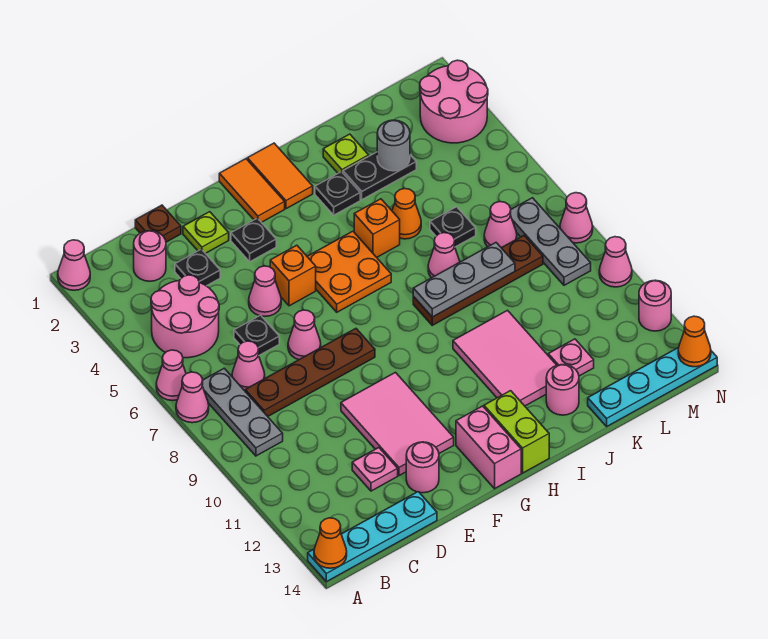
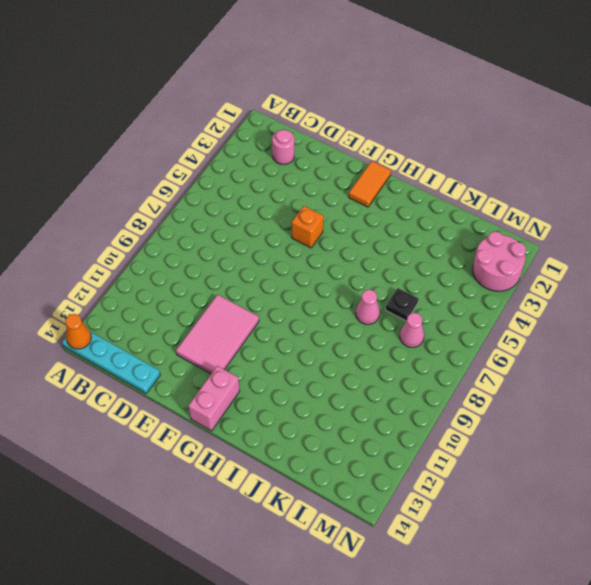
none -> pink 1x1 cone [58,240,90,290]
none -> pink 1x1 cone [156,350,186,401]
none -> pink 1x1 cone [176,372,209,423]
none -> pink 2x2 round brick [151,275,219,358]

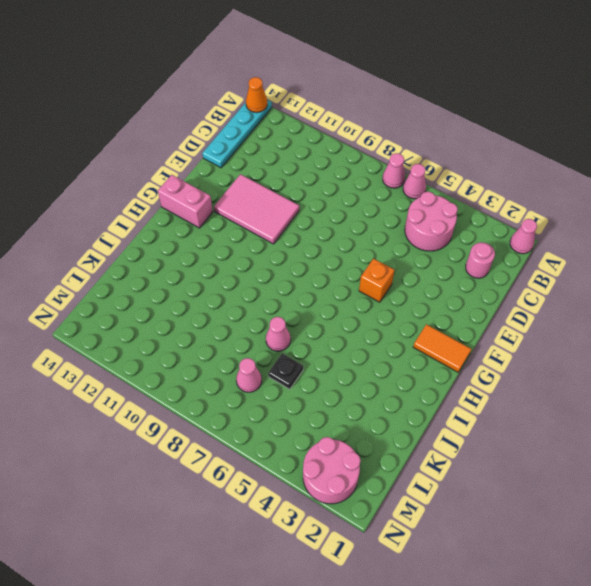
none -> grey 1x3 plate [202,368,283,456]
none -> pink 1x1 cone [232,341,265,391]
none -> brown 1x4 plate [245,329,375,416]
none -> brown 1x1 plate [135,205,181,242]

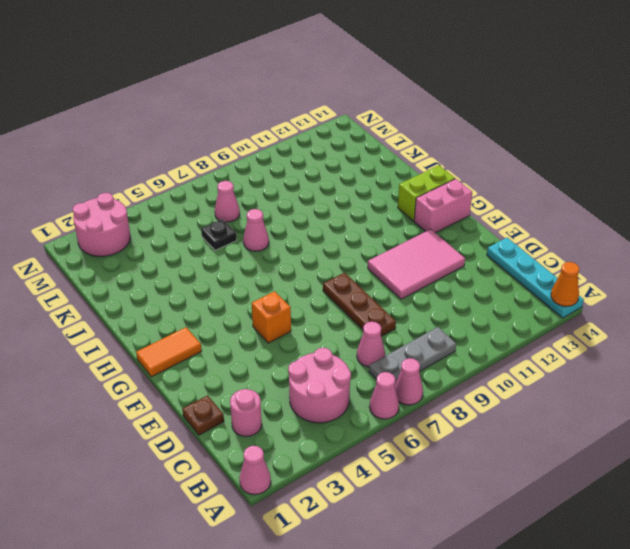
brown 1x3 plate [323,273,396,336] -> brown 1x4 plate [245,329,375,416]
none -> black 1x1 plate [175,249,220,286]
none -> black 1x1 plate [234,315,279,355]
none -> pink 1x1 plate [352,448,398,491]
none -> lime 1x1 plate [183,212,229,253]

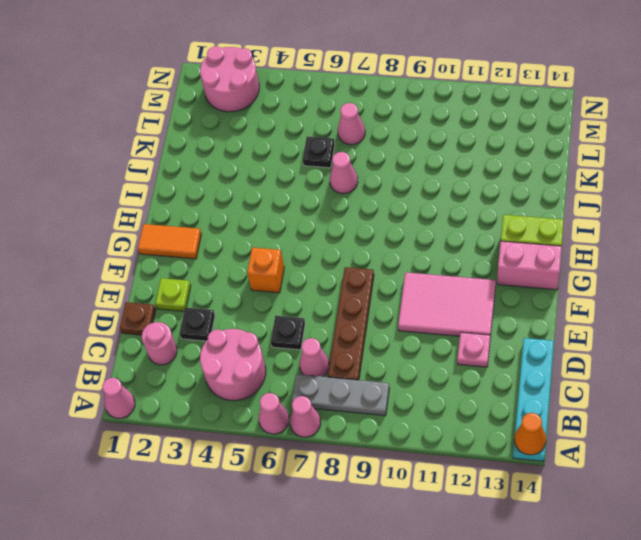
none -> pink 1x1 cone [249,266,281,316]
none -> pink 1x1 cone [288,310,321,360]
none -> pink 1x1 round brick [406,442,439,493]
none -> black 1x1 plate [231,218,276,262]

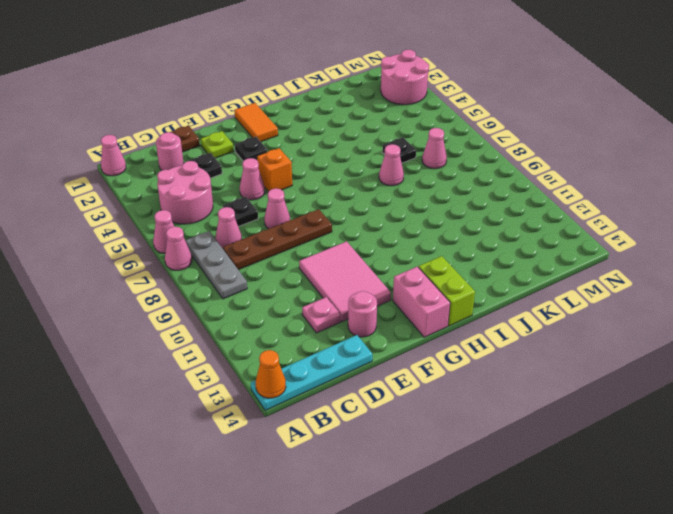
none -> orange 2x2 plate [307,231,391,312]
none -> orange 1x2 tile [247,143,313,209]
none -> black 1x1 plate [315,172,360,215]
none -> orange 1x1 brick [354,199,400,257]

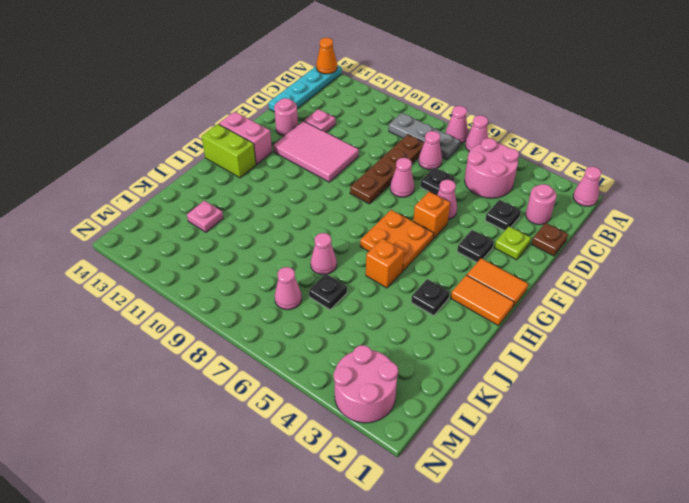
none -> brown 1x4 plate [413,236,543,325]
none -> pink 2x3 tile [453,310,557,406]
none -> lime 1x1 plate [323,134,369,173]
none -> black 1x2 plate [343,152,416,200]

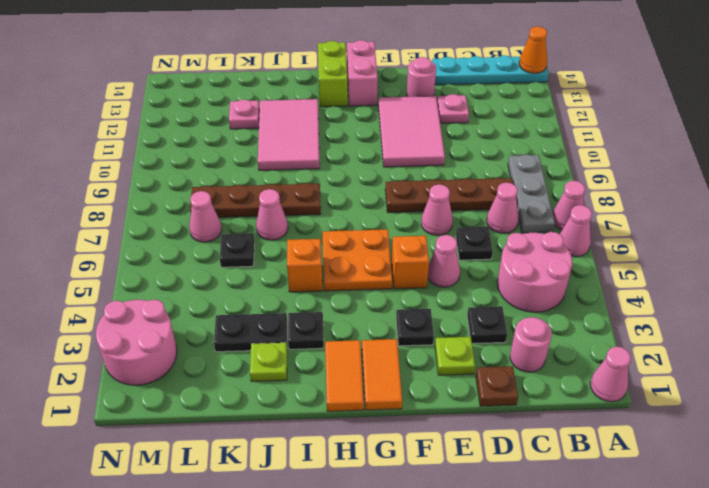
none -> orange 1x1 cone [392,188,421,239]
none -> pink 1x1 round brick [546,365,579,415]
none -> cyan 1x4 plate [588,347,717,426]
none -> grey 1x3 plate [511,198,591,285]

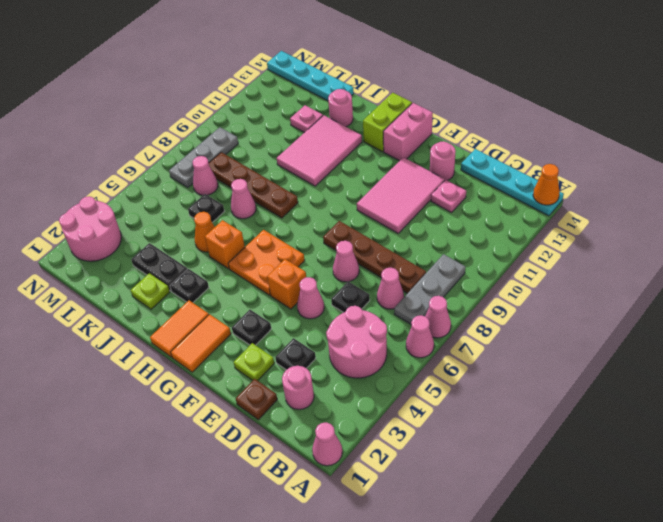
none -> pink 1x1 cone [560,193,593,243]
none -> pink 1x1 cone [599,237,632,287]
none -> pink 1x1 round brick [639,280,671,331]
none -> grey 1x3 plate [413,243,515,317]

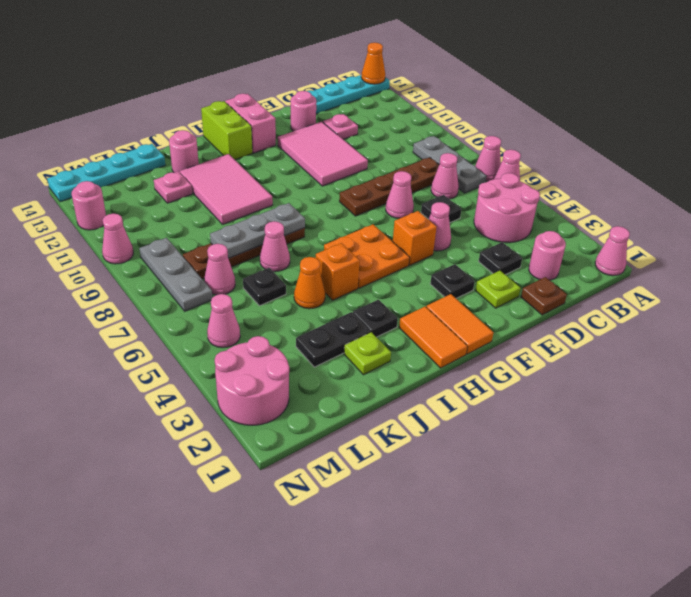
pink 1x1 cone [207,294,240,348] -> pink 1x1 cone moved to [560,193,593,243]
none -> grey 1x1 round brick [377,120,410,171]
none -> orange 1x1 cone [678,316,711,367]

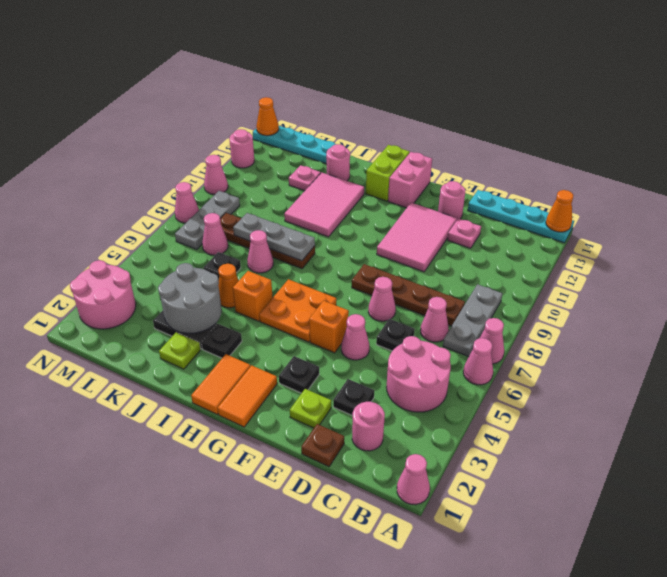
grey 2x2 round brick [158,263,222,333] -> grey 1x1 round brick [377,120,410,171]

